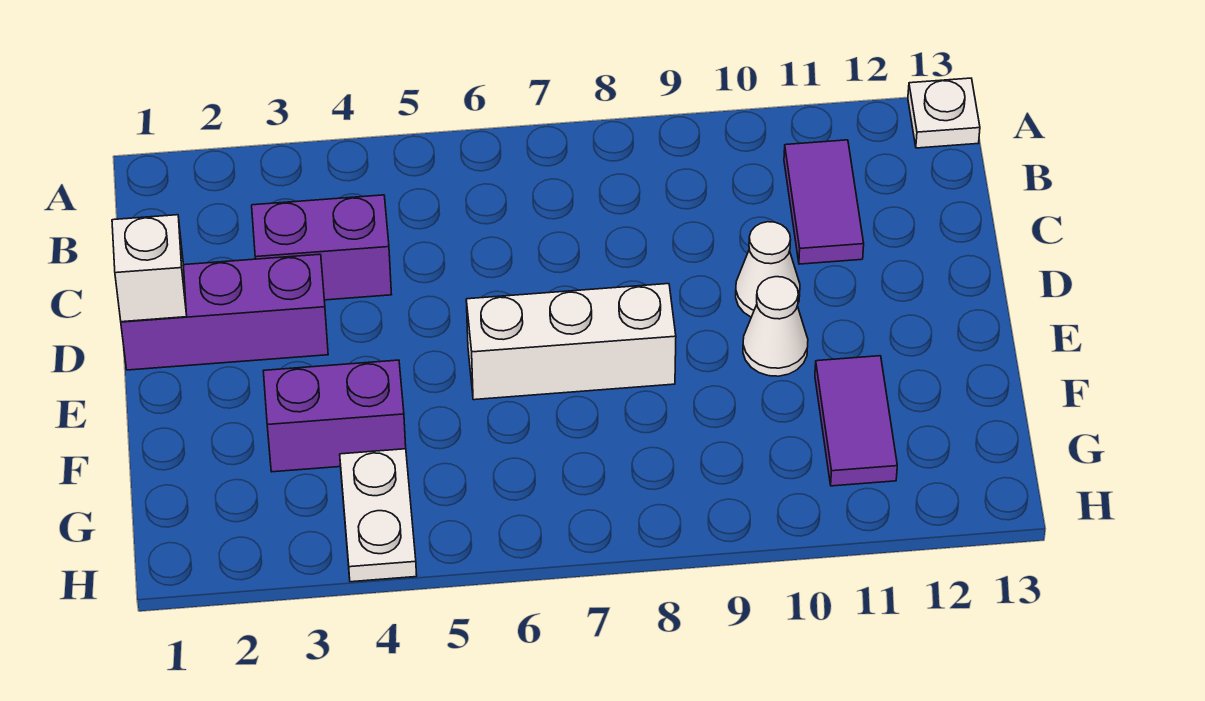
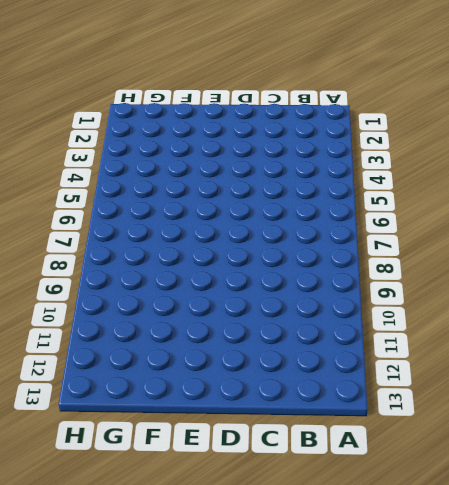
none -> white 1x1 plate [908,78,980,148]
none -> purple 1x2 tile [784,140,864,264]

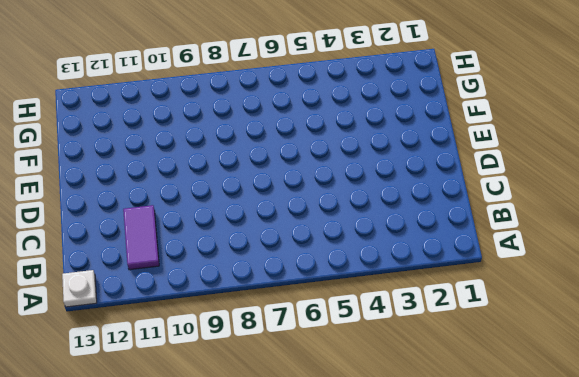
none -> purple 1x2 brick [252,195,392,300]
none -> purple 1x3 brick [121,254,328,370]

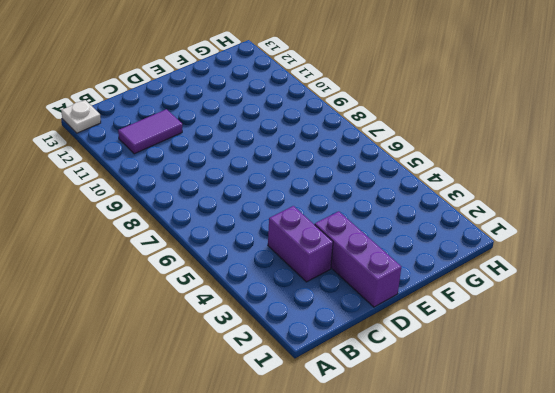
none -> white 1x1 cone [736,222,800,317]
none -> white 1x3 brick [466,284,676,400]

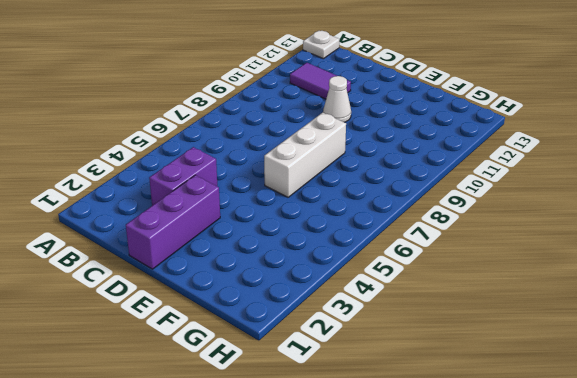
none -> white 1x1 cone [743,277,808,376]
none -> purple 1x2 brick [263,360,406,472]

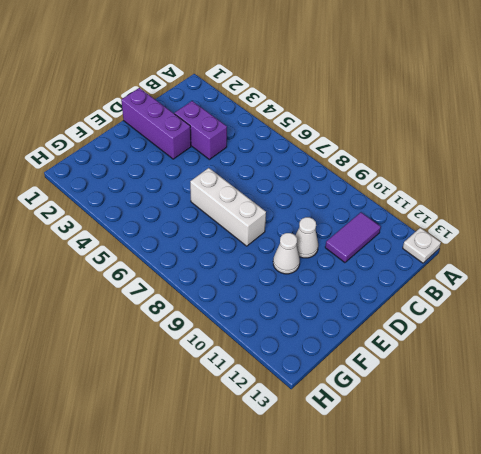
none -> purple 1x2 brick [263,360,406,472]
none -> purple 1x2 tile [815,356,897,486]

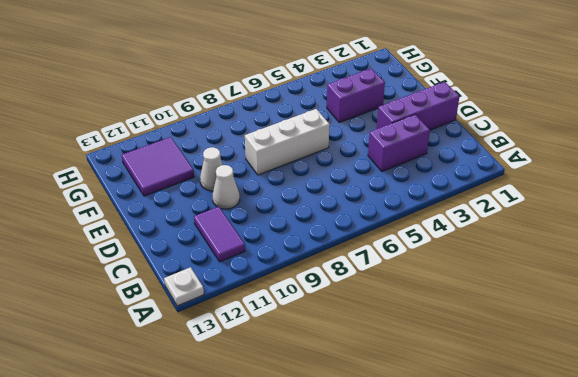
purple 2x2 tile [122,137,194,196] -> purple 1x2 tile [815,356,897,486]
none -> white 1x2 plate [340,449,417,582]
none -> white 1x1 brick [112,215,187,322]

